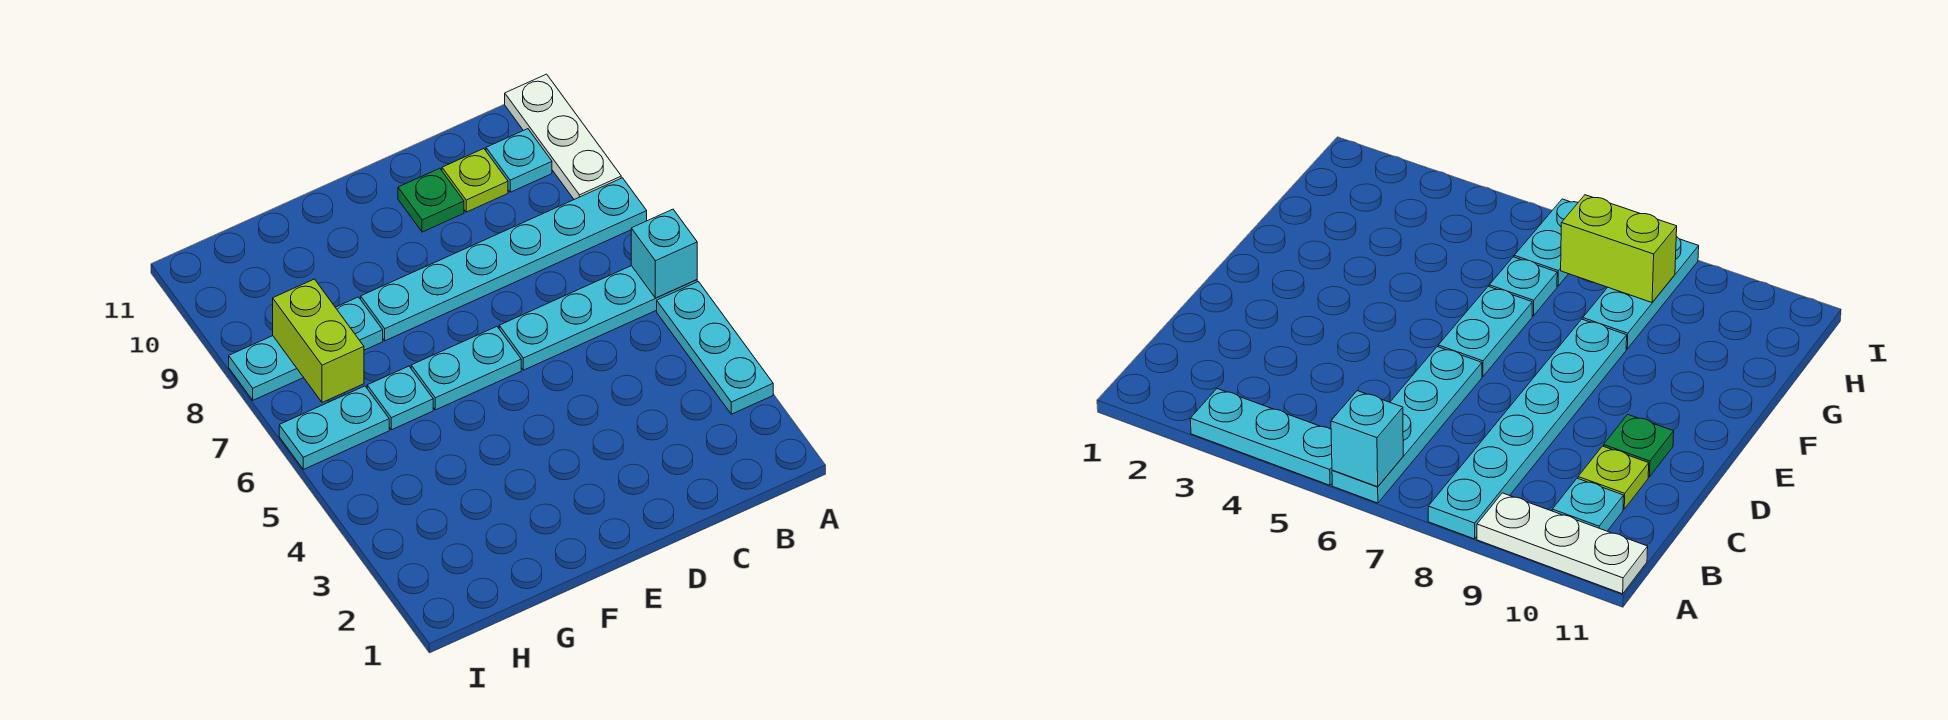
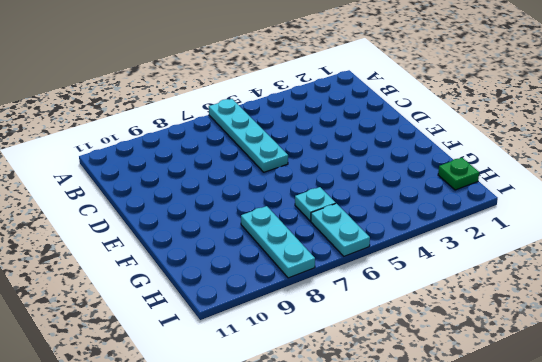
green 1x1 plate [438,158,479,190] -> green 1x1 plate moved to [398,168,464,232]
none -> cyan 1x3 plate [657,282,773,414]
none -> cyan 1x6 plate [361,178,647,341]
none -> white 1x3 plate [505,74,621,199]

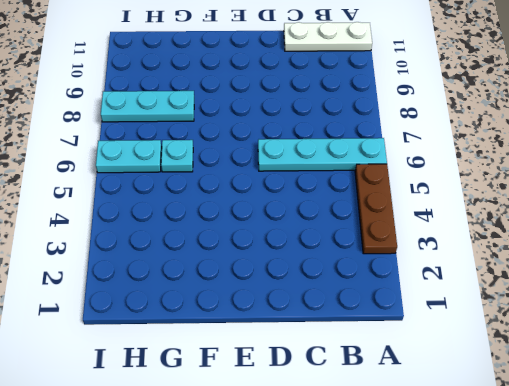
brown 1x3 plate [355,164,397,254] -> cyan 1x3 plate [657,282,773,414]
white 1x3 plate [284,22,372,51] -> white 1x3 plate turned to [505,74,621,199]
none -> cyan 1x6 plate [361,178,647,341]
none -> cyan 1x1 plate [486,129,552,192]
none -> lime 1x1 plate [442,149,508,212]

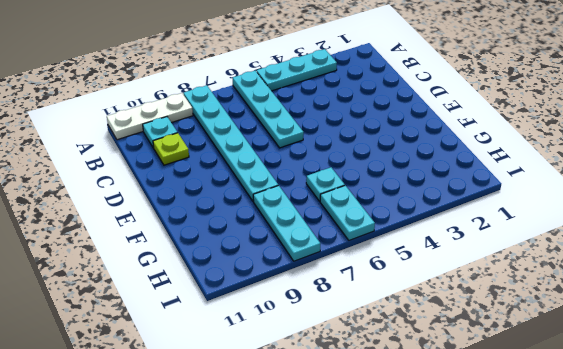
none -> green 1x1 plate [398,168,464,232]
none -> cyan 1x2 plate [411,327,521,410]
none -> cyan 1x1 brick [631,209,697,298]

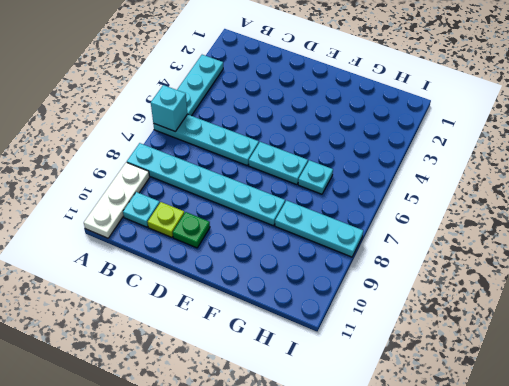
none -> cyan 1x2 plate [279,386,389,469]
none -> lime 1x2 brick [273,279,364,402]

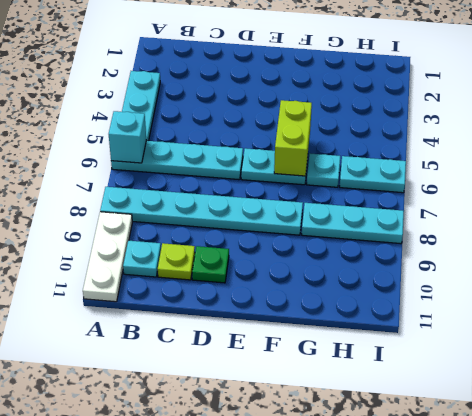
lime 1x2 brick [274,100,312,176] -> lime 1x2 brick moved to [273,279,364,402]

